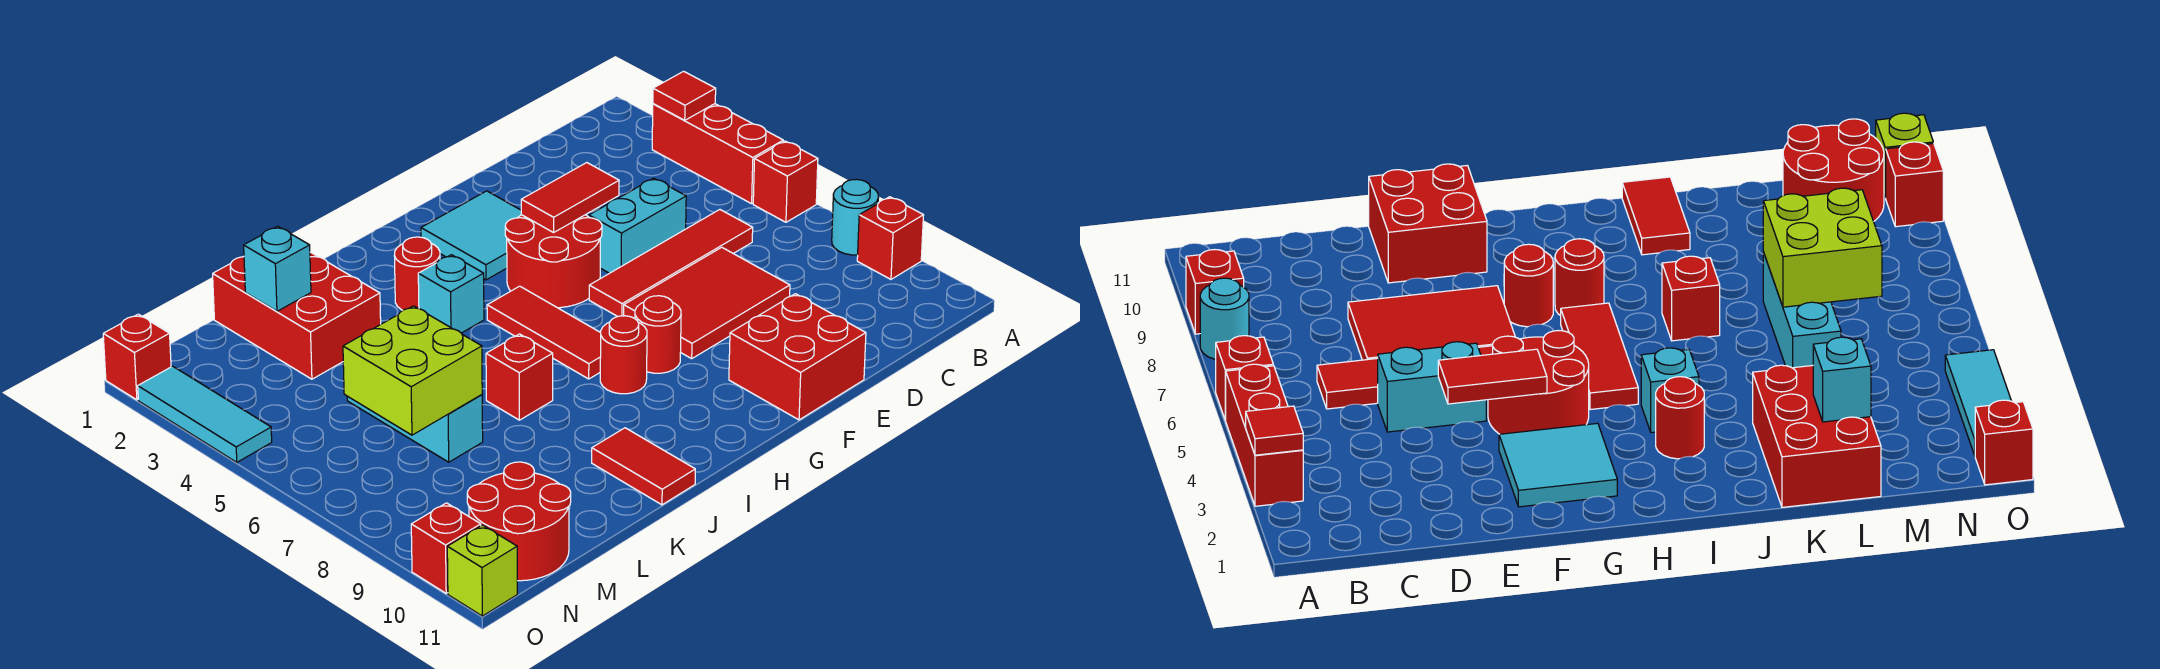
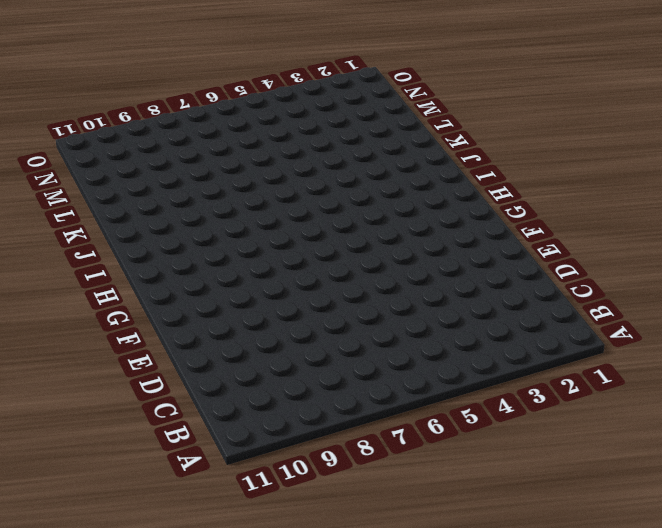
none -> red 1x3 brick [652,104,783,204]
none -> red 1x1 brick [753,141,818,222]
none -> cyan 1x1 round brick [832,179,878,255]

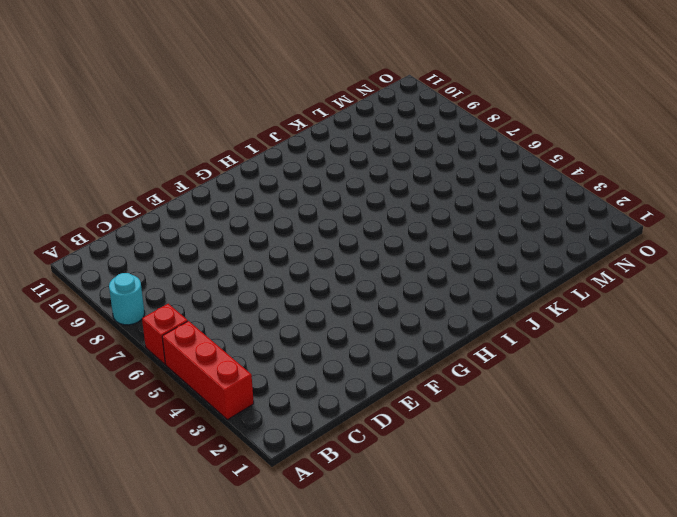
none -> red 1x1 brick [857,197,924,279]
none -> red 1x4 tile [589,210,753,317]
none -> cyan 1x2 brick [589,178,686,273]

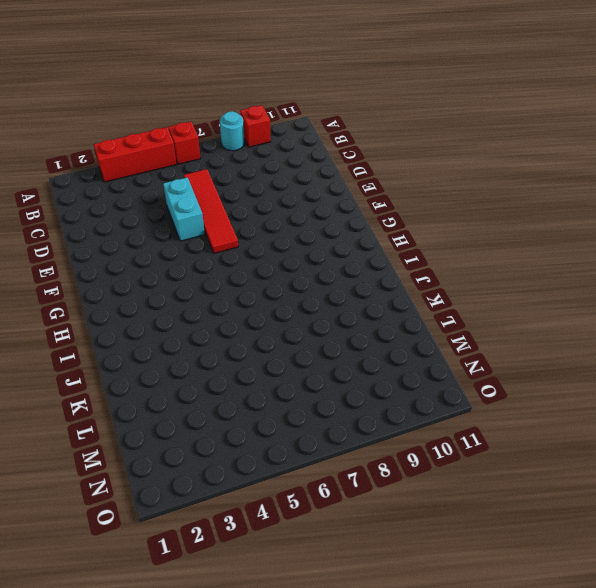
none -> red 2x3 tile [624,247,790,359]
none -> red 2x2 brick [729,294,866,420]
none -> cyan 2x2 tile [421,191,521,280]

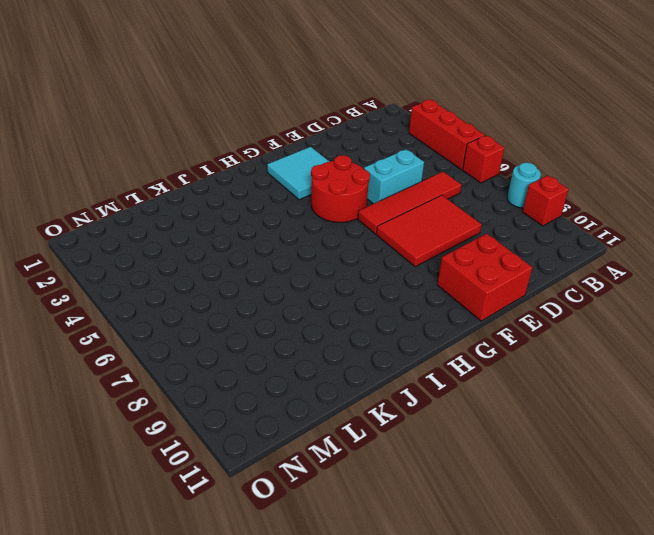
none -> red 1x1 round brick [635,296,681,373]
none -> red 1x3 tile [487,286,601,379]
none -> red 1x1 round brick [600,316,647,394]

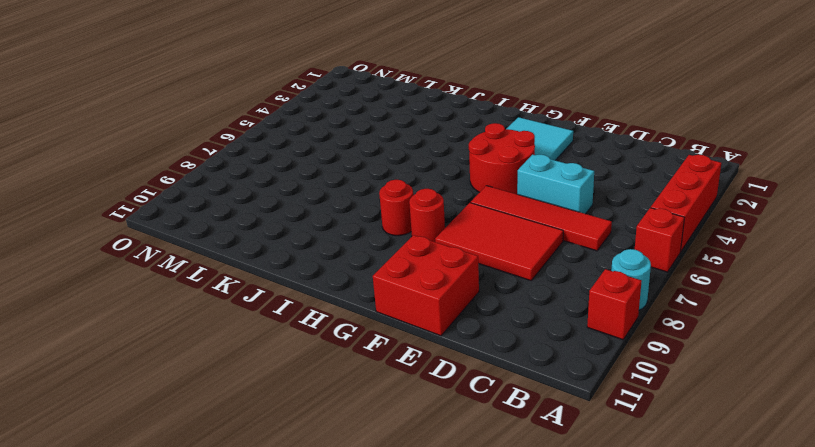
none -> red 1x3 tile [487,286,601,379]
none -> red 1x1 round brick [394,237,440,310]
none -> cyan 1x1 brick [418,255,484,333]

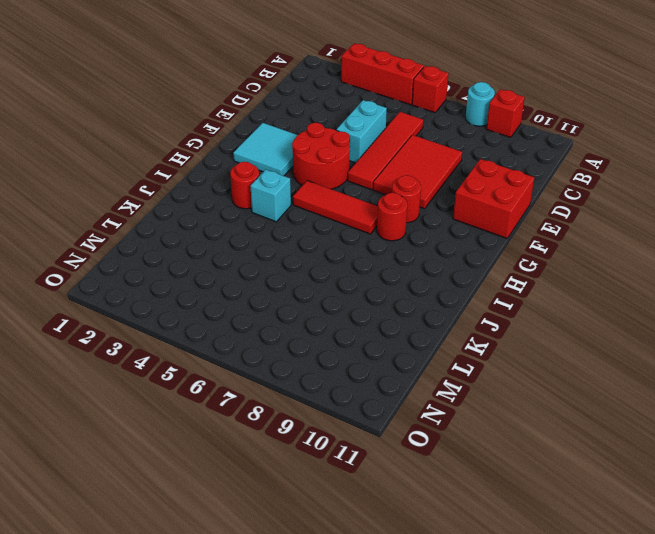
none -> red 1x1 brick [486,334,553,420]
none -> red 1x2 tile [592,428,695,505]
none -> red 2x3 brick [213,252,381,379]

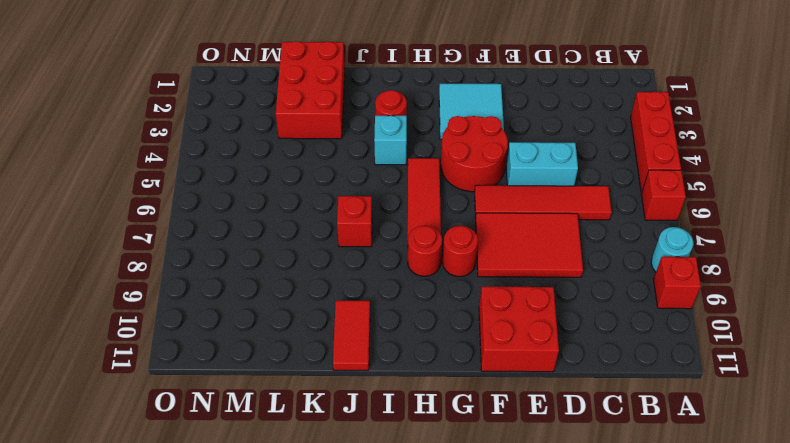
none -> cyan 1x3 brick [347,395,483,462]
none -> red 2x2 round brick [467,462,571,581]
none -> red 1x1 brick [103,314,171,400]

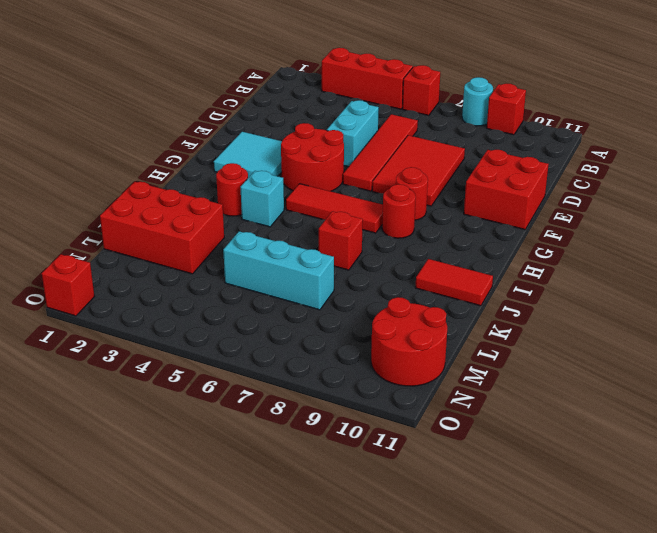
none -> cyan 1x3 tile [138,366,272,462]
none -> red 1x1 brick [411,503,481,593]
none -> lime 1x1 brick [447,525,517,616]

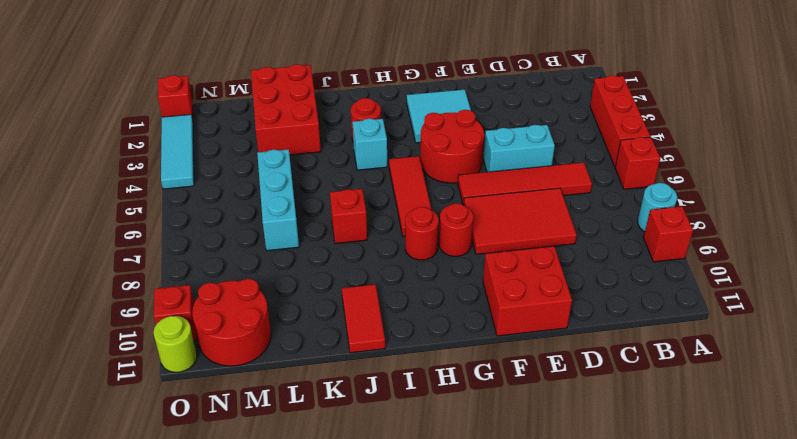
lime 1x1 round brick [153,316,197,372] -> lime 1x1 brick [447,525,517,616]
none -> red 1x1 tile [653,71,716,120]
none -> red 1x2 tile [521,163,619,233]
none -> cyan 1x1 brick [244,226,311,311]

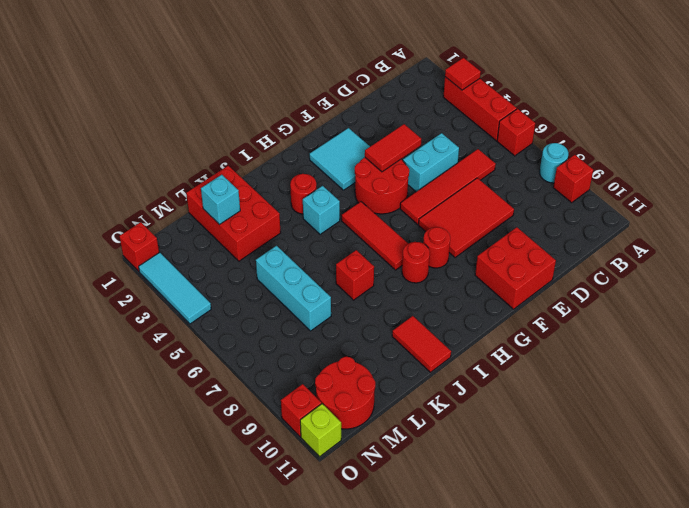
none -> lime 2x2 brick [343,306,482,435]

